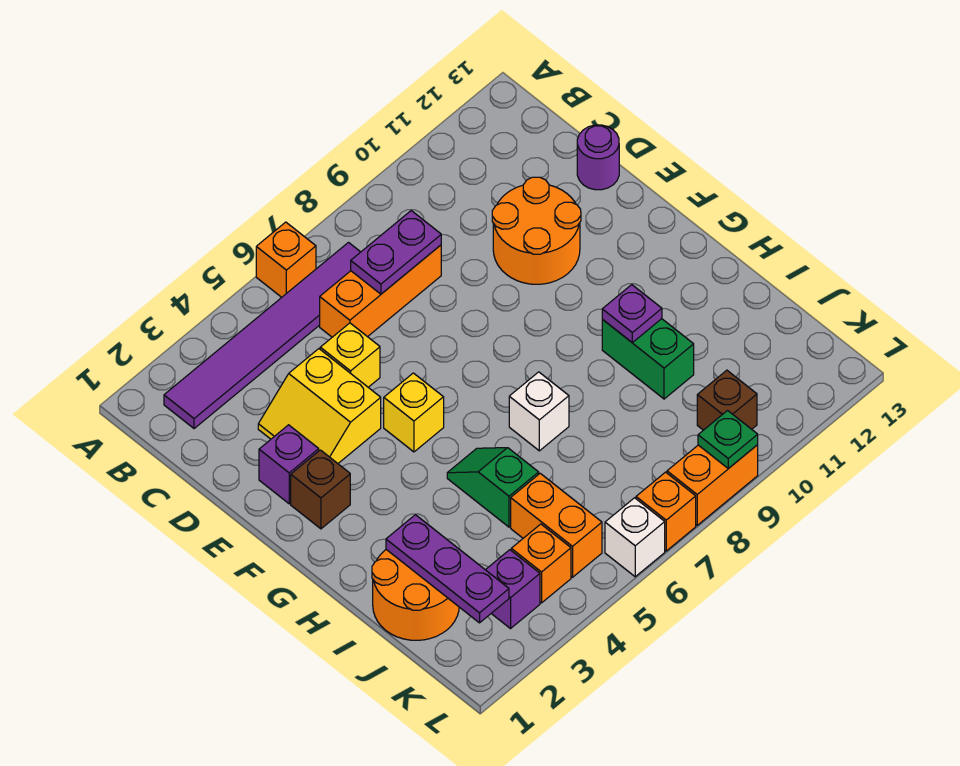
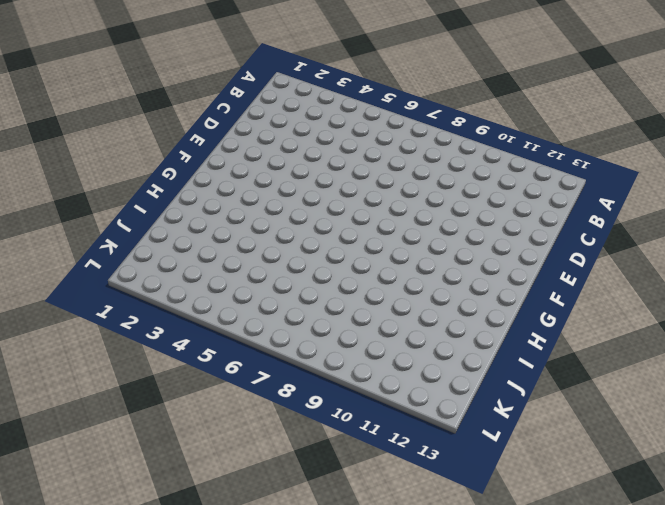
none -> orange 1x1 brick [256,222,316,297]
none -> purple 1x6 tile [164,243,360,429]
none -> orange 1x3 brick [320,245,441,337]

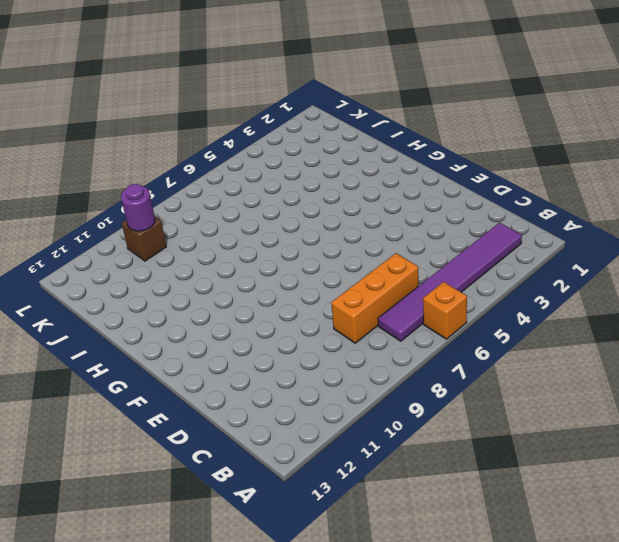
purple 1x1 round brick [121,184,155,231] -> purple 1x1 round brick moved to [577,125,619,190]
none -> yellow 2x2 slope [258,349,381,463]
none -> yellow 1x1 brick [320,323,380,387]
none -> orange 2x2 round brick [492,177,581,284]

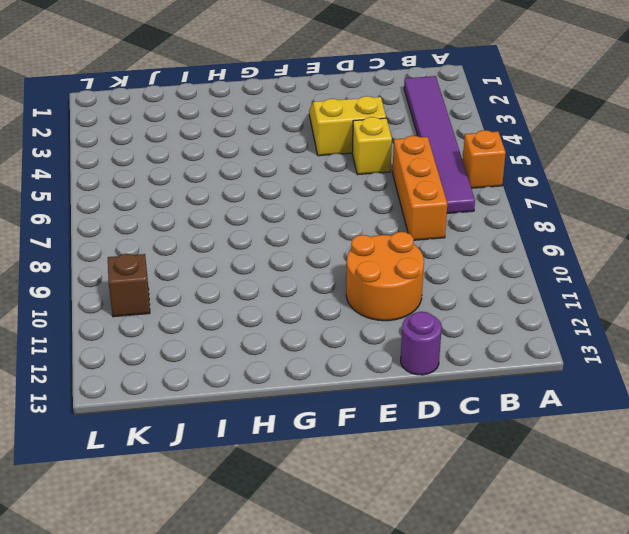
none -> purple 1x1 brick [259,425,319,504]
none -> brown 1x1 brick [291,450,350,529]
none -> yellow 1x1 brick [384,373,444,452]

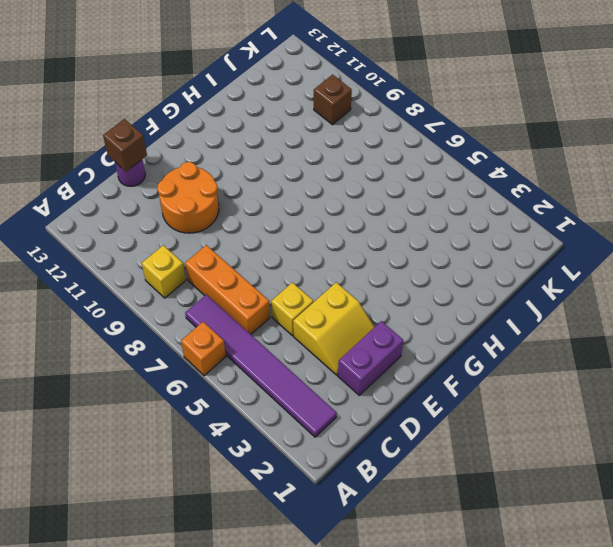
yellow 1x1 brick [142,245,186,298] -> yellow 1x1 brick moved to [384,373,444,452]
purple 1x2 brick [338,321,403,395] -> purple 1x1 brick [259,425,319,504]
brown 1x1 brick [103,119,147,172] -> brown 1x1 brick moved to [291,450,350,529]
none -> green 1x2 slope [447,448,539,527]
none -> white 1x1 brick [509,372,569,451]
none -> green 1x2 brick [602,319,694,399]

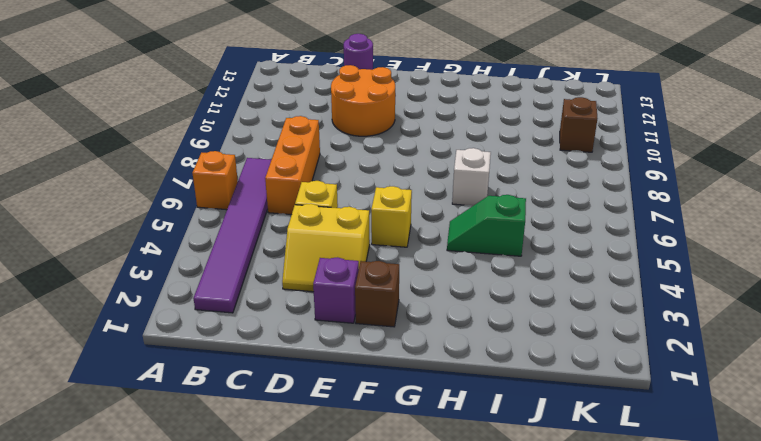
none -> green 1x2 brick [602,319,694,399]
none -> orange 2x2 round brick [372,550,459,640]
none -> orange 1x2 brick [511,473,602,577]

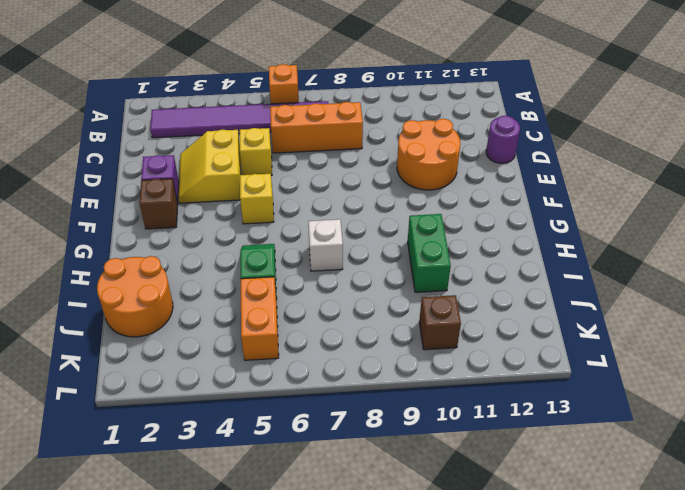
none -> purple 1x1 brick [486,550,540,629]
none -> orange 1x1 brick [511,524,571,603]
none -> white 1x1 brick [605,498,665,577]

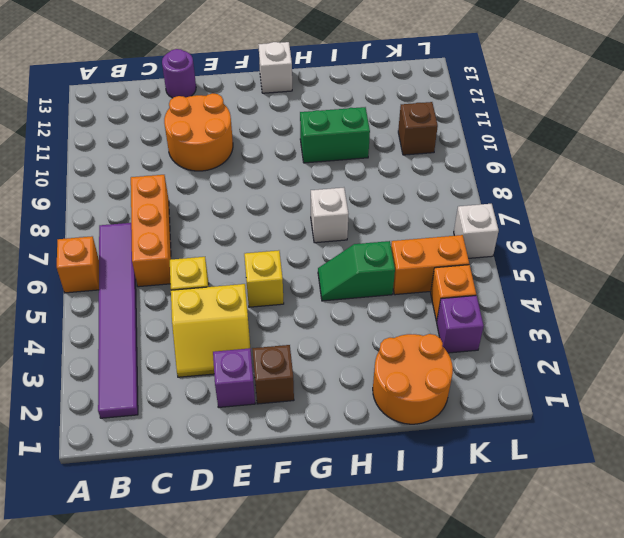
white 1x1 brick [258,42,292,93] -> none
none -> orange 1x1 brick [636,472,696,551]
none -> orange 1x2 brick [667,445,758,525]
none -> purple 1x2 plate [351,211,441,294]

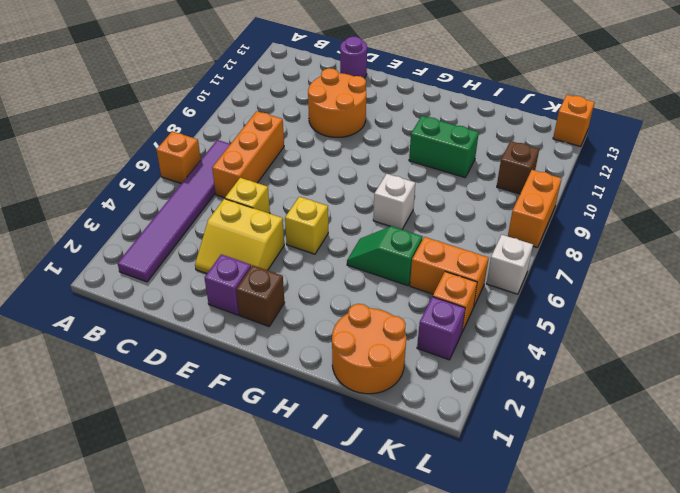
orange 1x1 brick [553,95,595,146] -> orange 1x1 brick moved to [636,472,696,551]
none -> purple 1x2 plate [351,211,441,294]
none -> purple 1x1 plate [602,285,662,343]
none -> purple 1x3 plate [386,515,509,623]

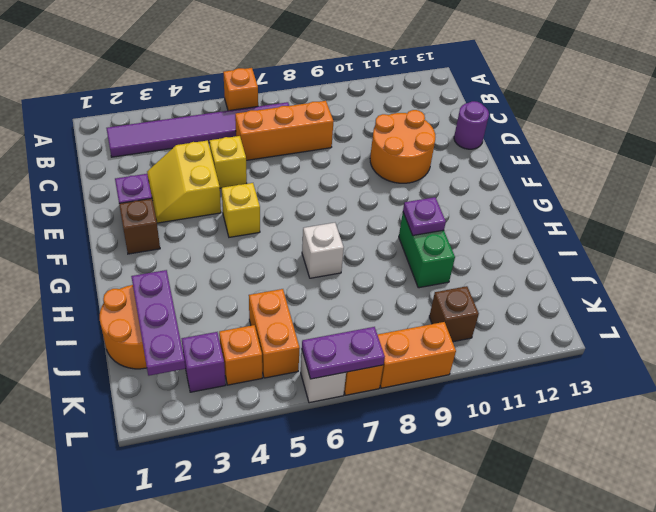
purple 1x2 plate [302,327,385,379] -> purple 1x2 plate moved to [351,211,441,294]
none -> green 1x2 slope [447,448,539,527]
none -> green 1x1 plate [698,411,758,469]

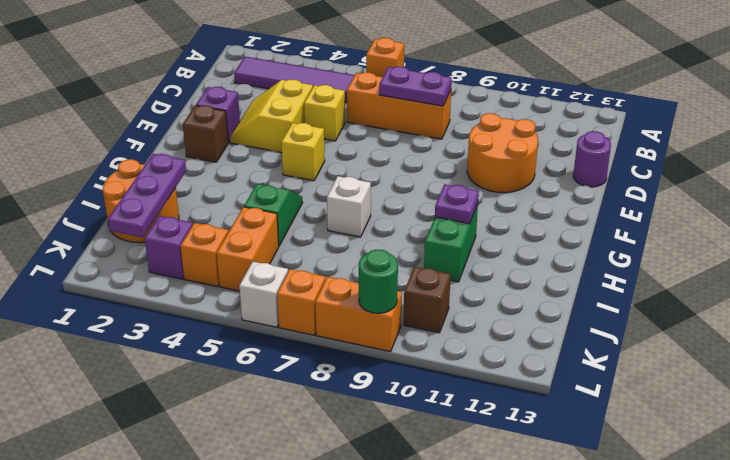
green 1x1 round brick [359,250,398,313] -> green 1x1 plate [698,411,758,469]

